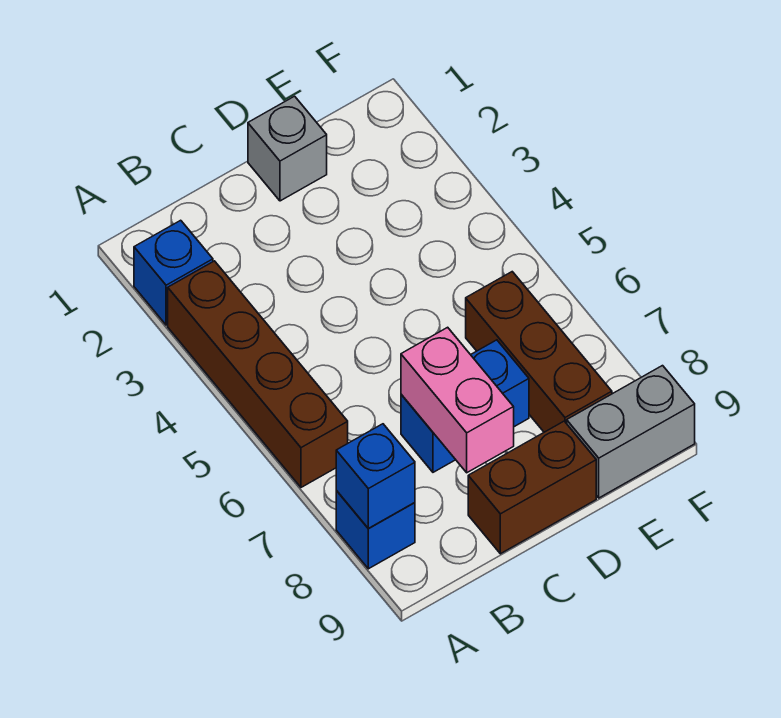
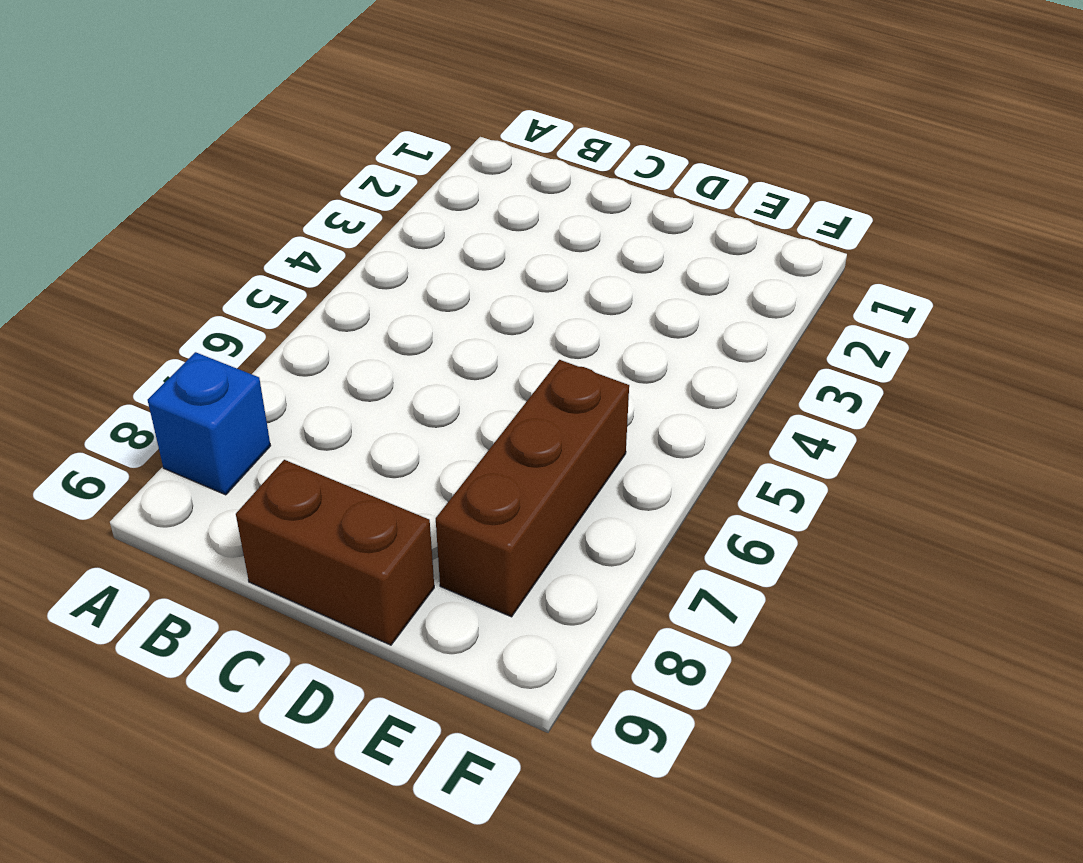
none -> blue 1x1 brick [134,220,213,325]
none -> brown 1x4 brick [168,261,348,487]

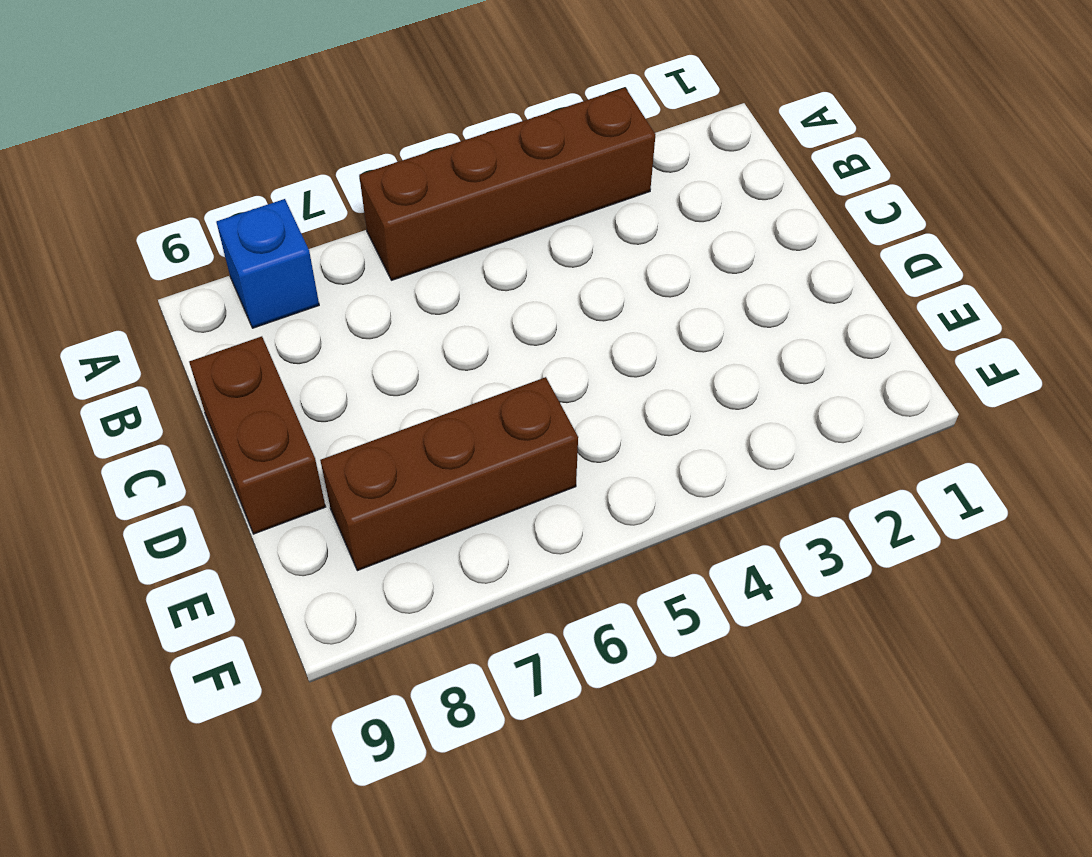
none -> blue 1x1 brick [134,220,213,325]
none -> blue 1x2 brick [401,340,529,472]

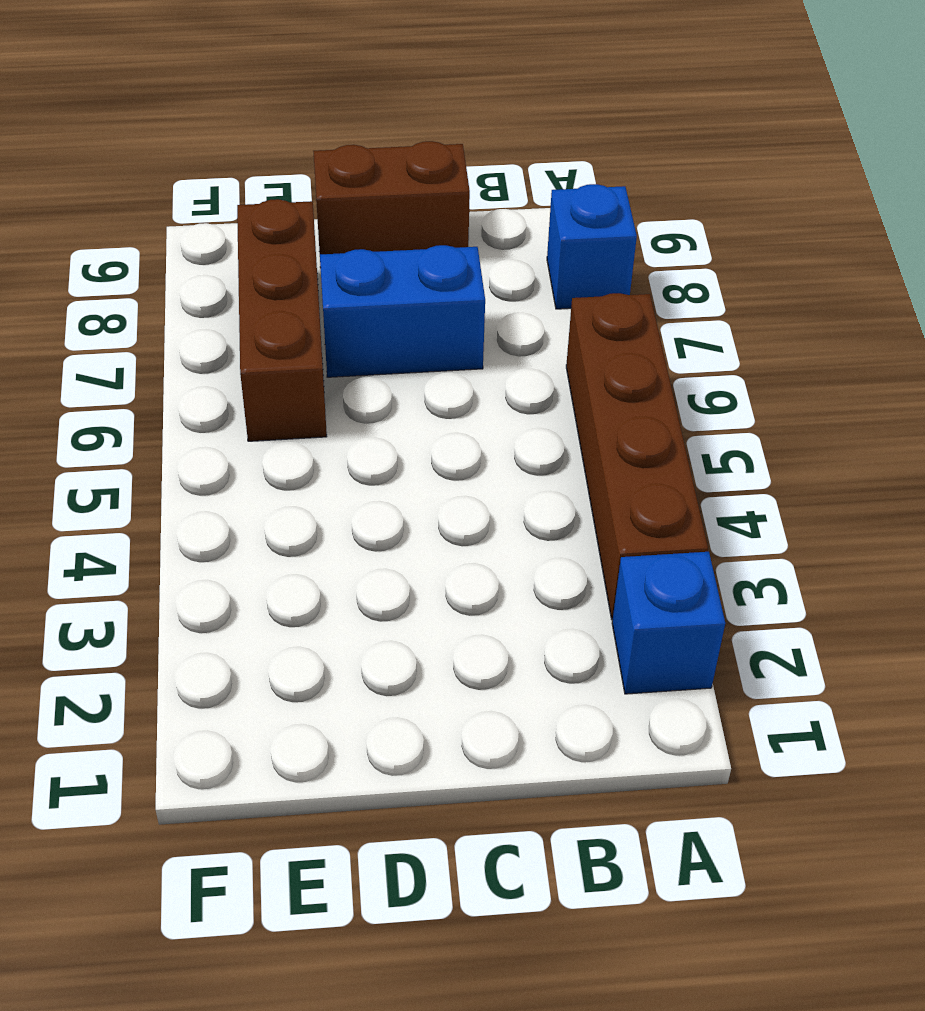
none -> grey 1x1 brick [248,96,327,201]
none -> grey 1x2 brick [567,366,695,498]

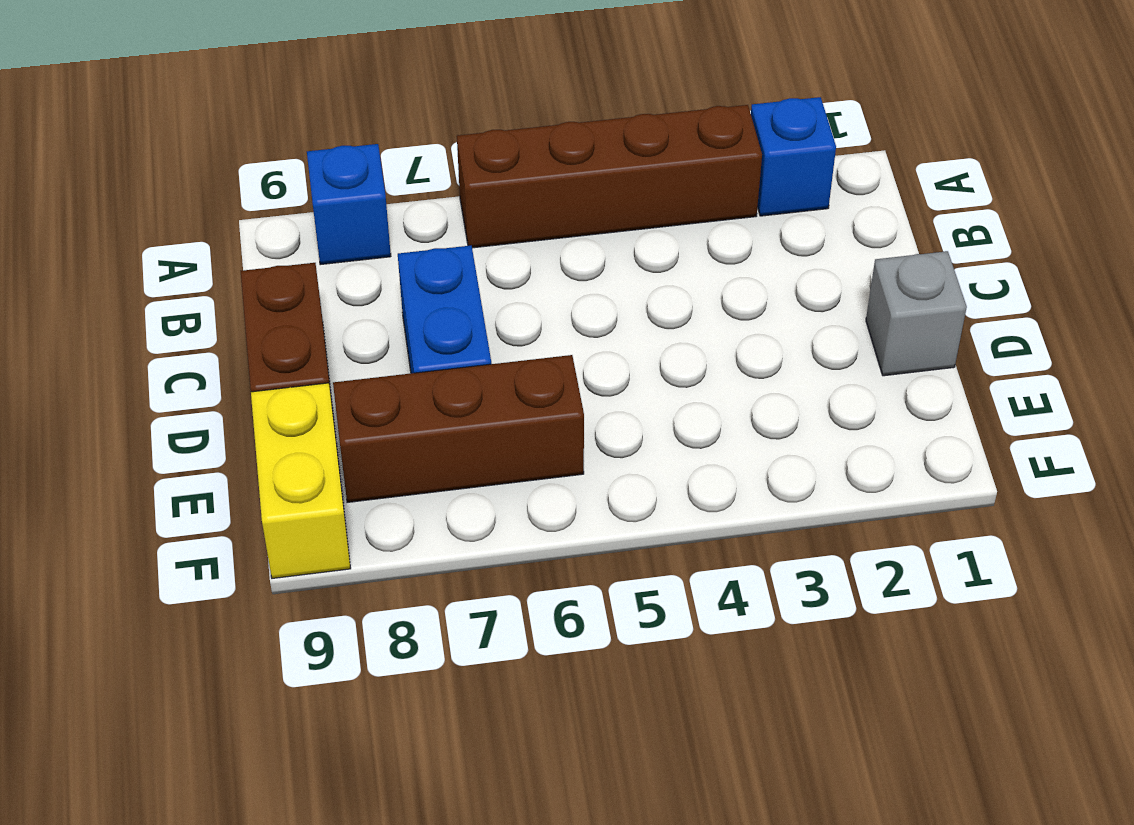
yellow 1x2 brick [251,383,351,578] -> grey 1x2 brick [567,366,695,498]
none -> blue 1x1 brick [336,424,415,528]
none -> pink 1x2 brick [401,327,514,473]

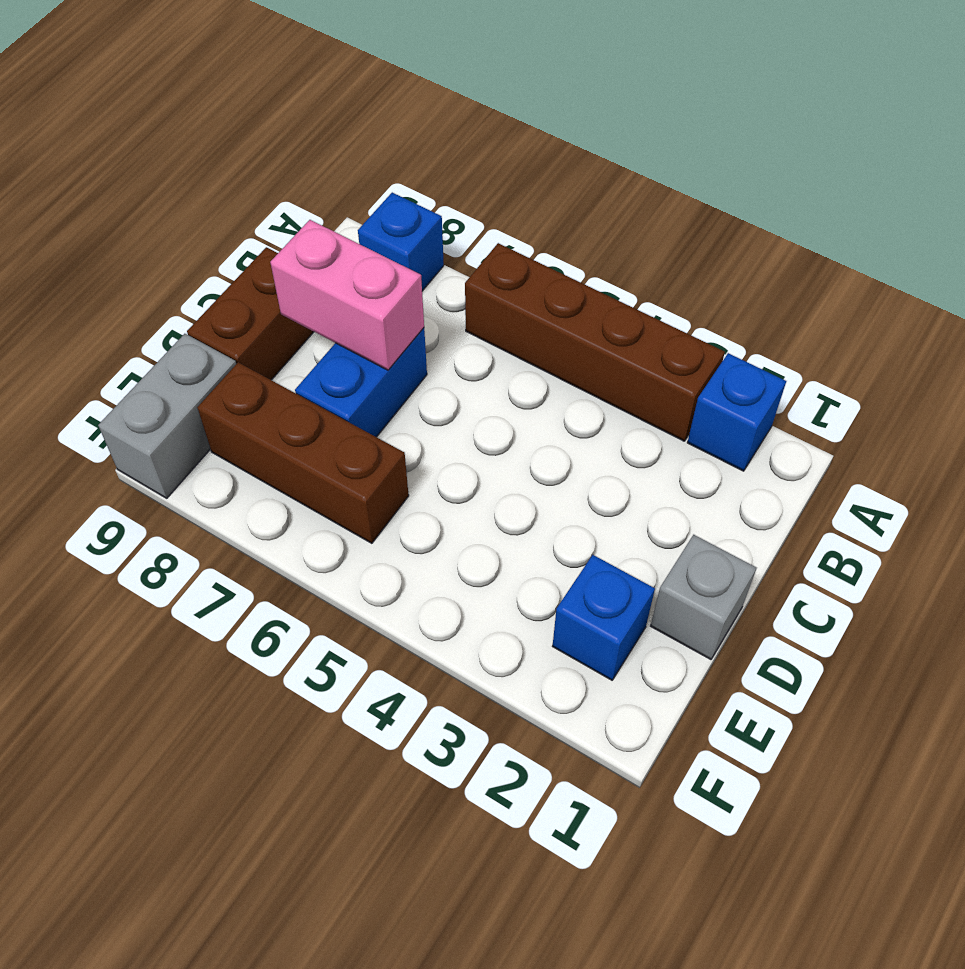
blue 1x1 brick [553,555,655,680] -> blue 1x1 brick moved to [336,424,415,528]

